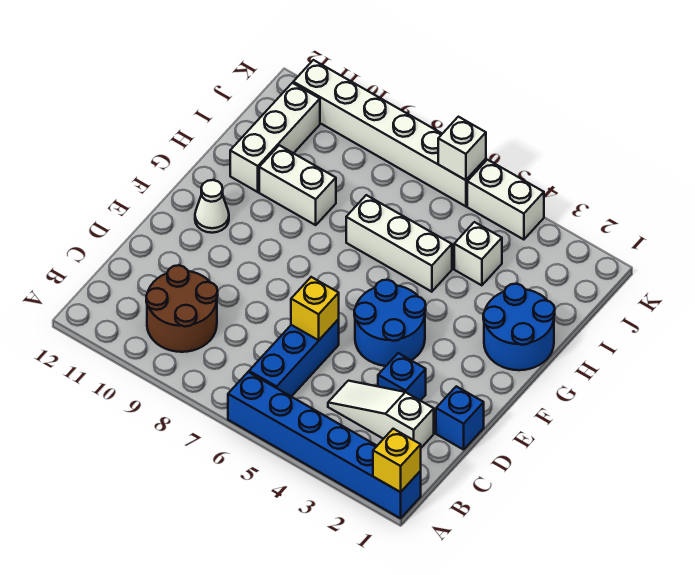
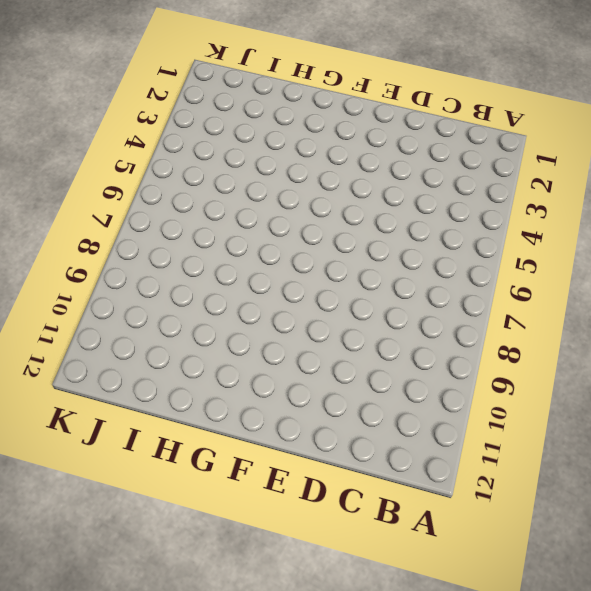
none -> blue 1x6 brick [228,372,421,518]
none -> blue 1x3 brick [249,319,339,397]
none -> brown 2x2 round brick [146,265,218,352]

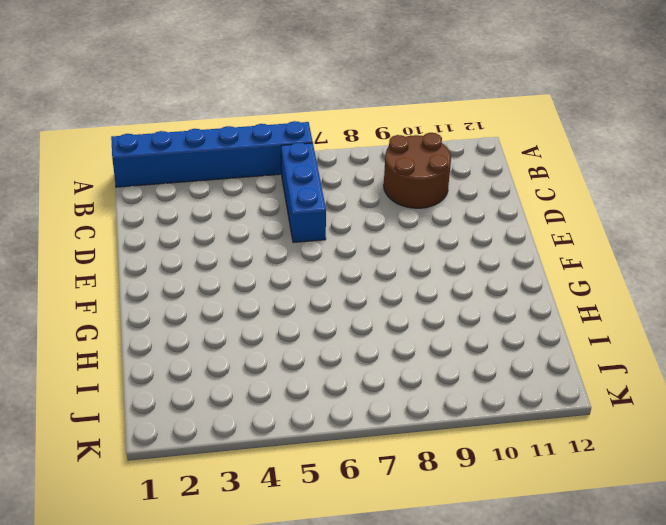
none -> white 1x3 slope [328,381,434,448]
none -> blue 1x1 brick [436,386,484,450]
none -> blue 1x1 brick [378,353,426,401]

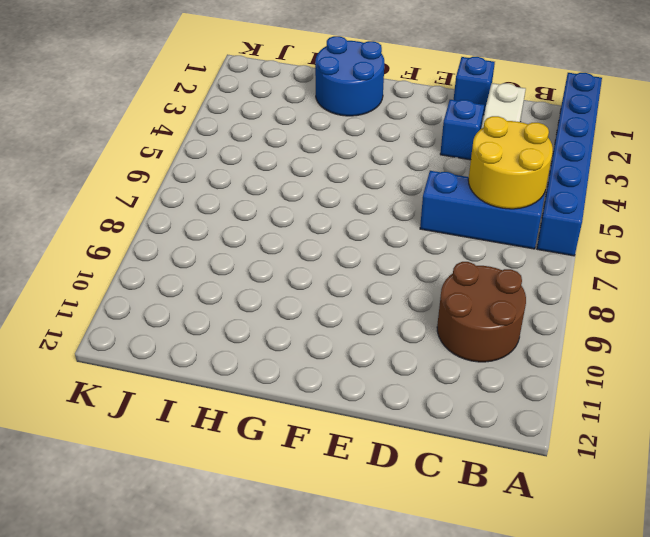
yellow 2x2 round brick [468,116,553,209] -> none
none -> blue 2x2 round brick [354,280,426,366]
none -> white 1x1 cone [195,180,229,233]
none -> white 1x3 brick [346,195,452,292]

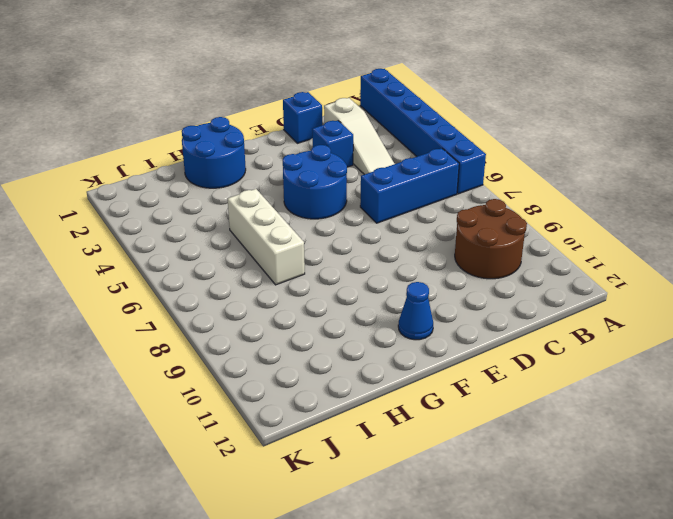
blue 1x1 cone [398,282,433,340] -> white 1x1 cone [195,180,229,233]
none -> white 1x2 brick [259,145,336,225]
none -> white 1x3 brick [230,83,320,192]
none -> white 1x1 brick [454,222,502,285]

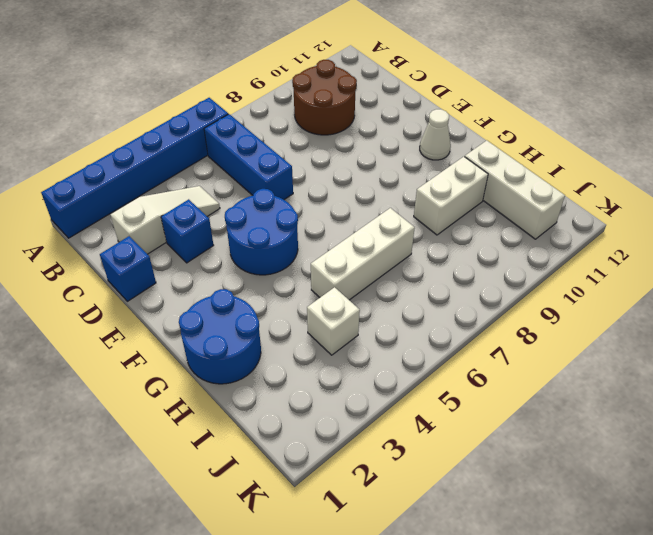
none -> white 1x2 brick [467,160,544,240]
none -> white 1x6 brick [293,60,486,206]
none -> yellow 1x1 brick [373,429,421,492]

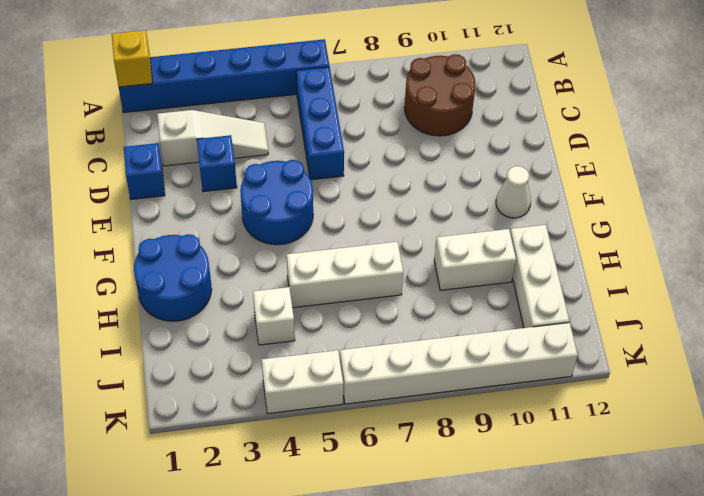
none -> yellow 1x1 brick [291,277,339,340]
none -> white 1x1 brick [438,117,486,180]

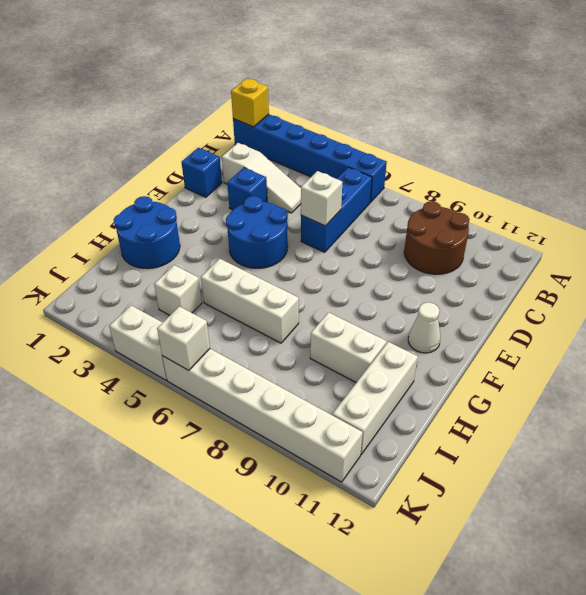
white 1x1 brick [301,171,342,226] -> yellow 1x1 brick [291,277,339,340]

